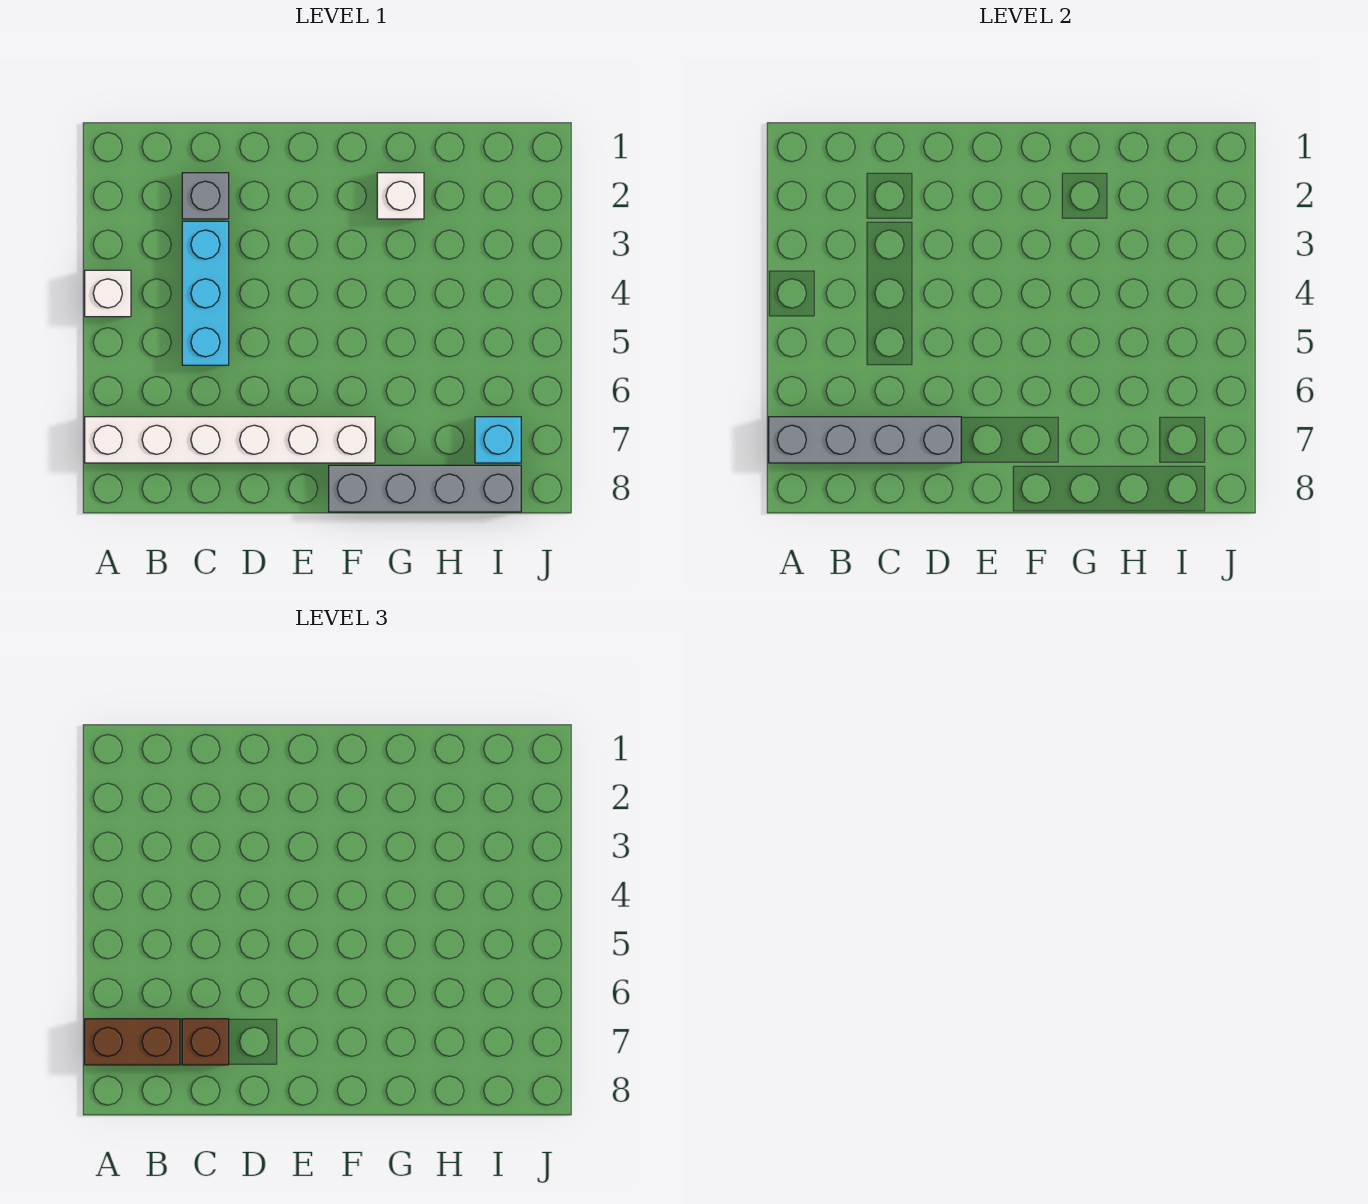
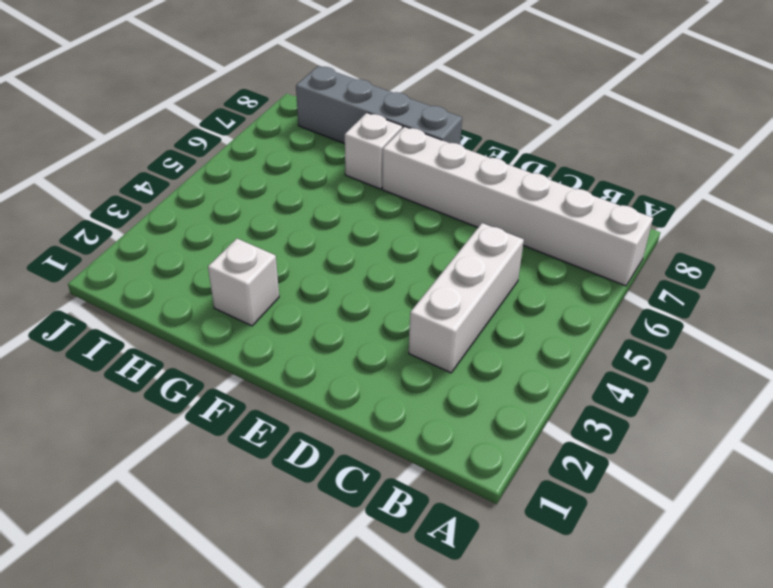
white 1x3 brick [409,223,524,373] -> cyan 1x3 brick [182,221,229,365]
white 1x1 brick [345,113,403,189] -> white 1x1 brick moved to [85,270,131,317]
none -> grey 1x1 brick [182,173,229,219]
none -> cyan 1x1 brick [475,417,521,463]

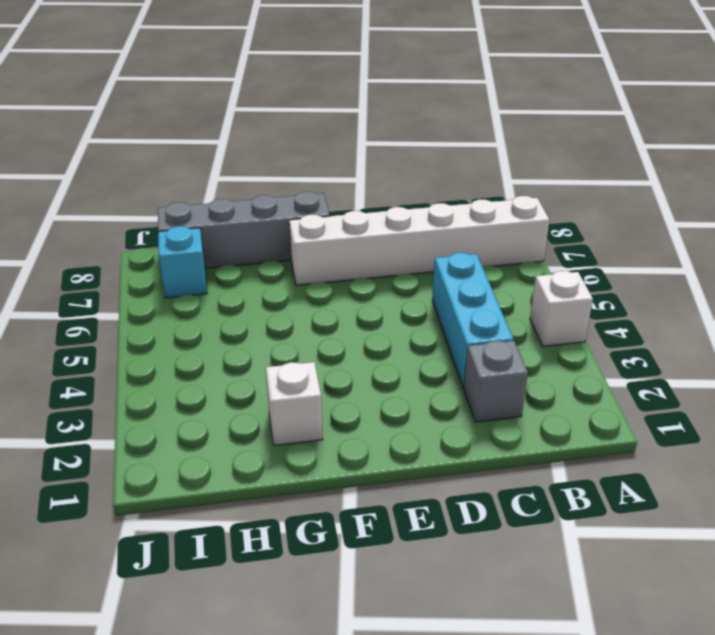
none -> grey 1x4 brick [769,417,961,463]
none -> brown 1x2 brick [85,1019,180,1065]

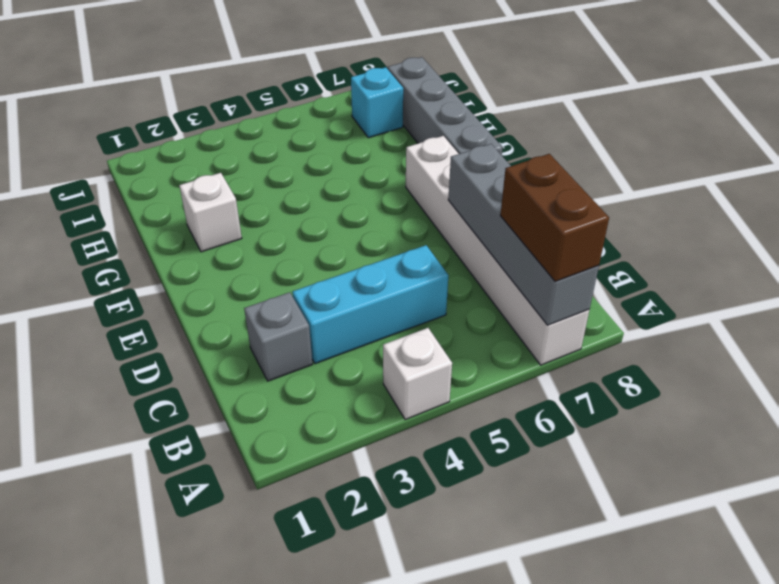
none -> brown 1x1 brick [182,1019,229,1065]

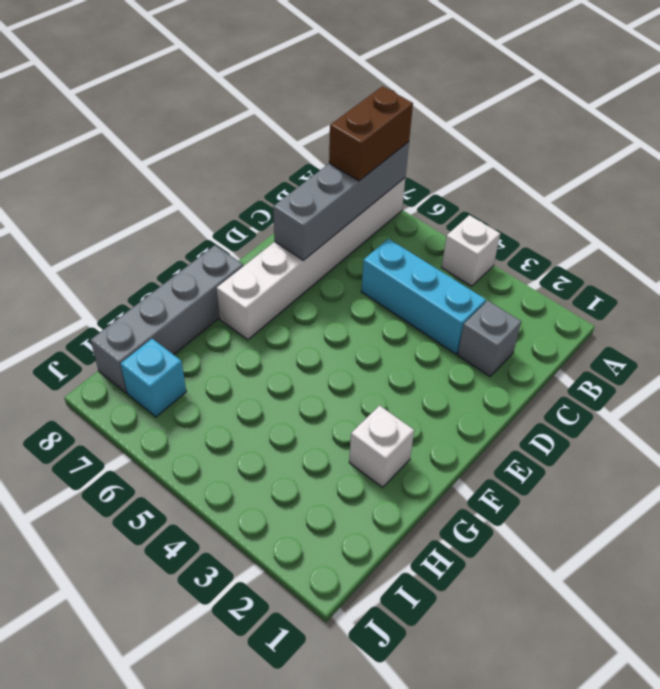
none -> brown 1x1 brick [182,1019,229,1065]

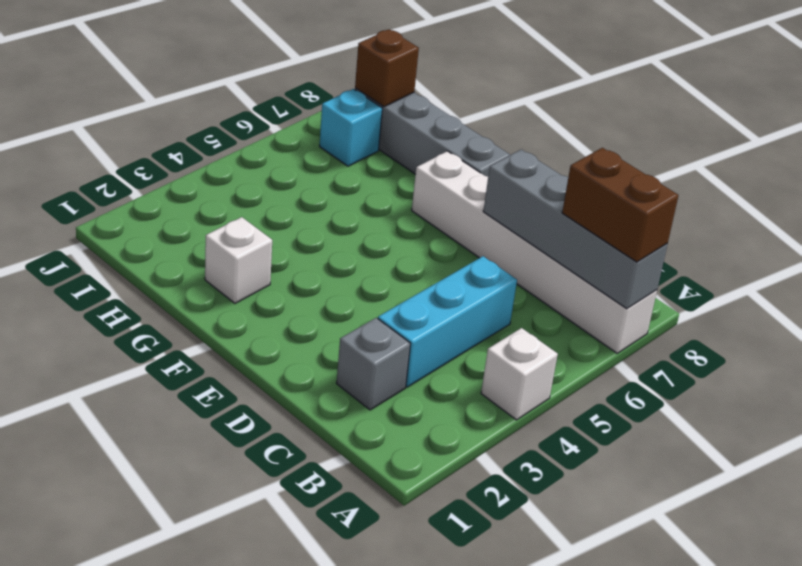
brown 1x1 brick [355,29,419,107] -> brown 1x1 brick moved to [182,1019,229,1065]

